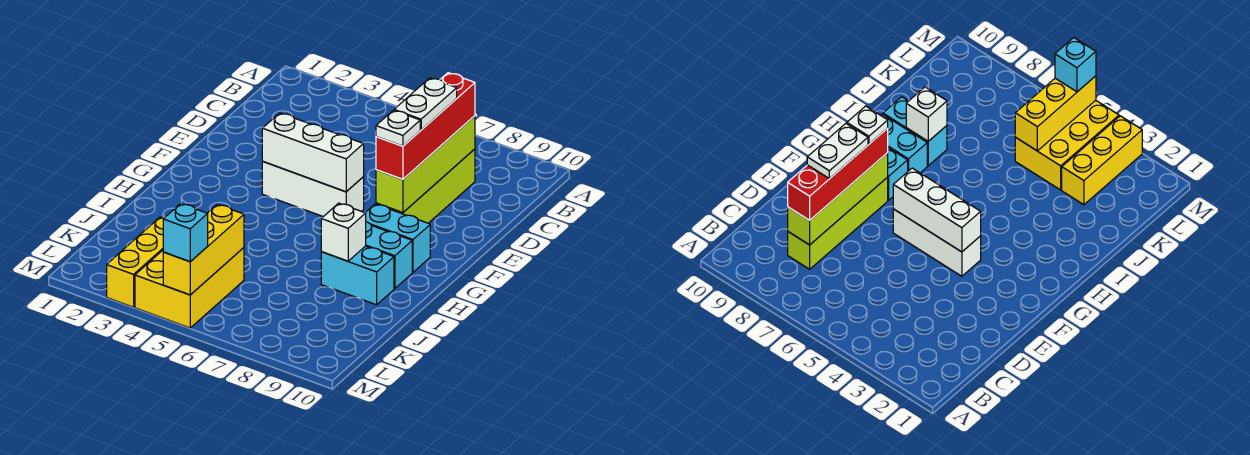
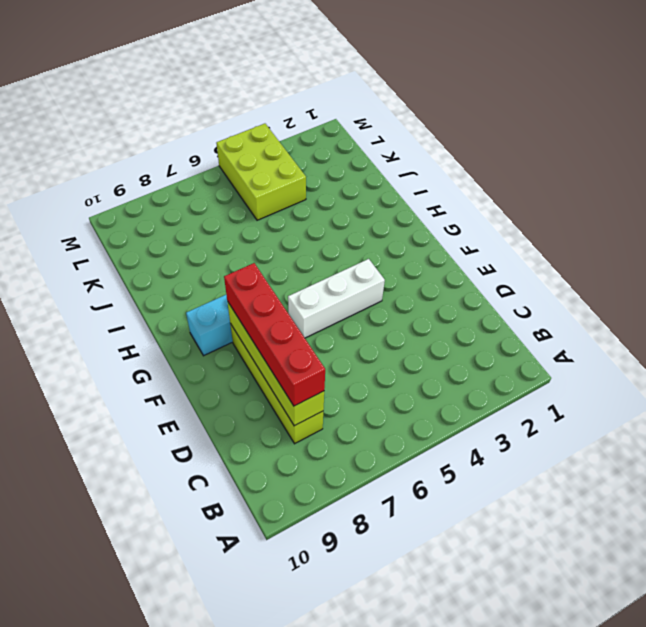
lime 2x3 brick [216,124,306,220] -> yellow 2x3 brick [135,248,244,328]
none -> cyan 1x2 brick [366,222,412,289]
none -> cyan 1x2 brick [321,246,394,305]
none -> yellow 1x3 brick [107,217,164,307]

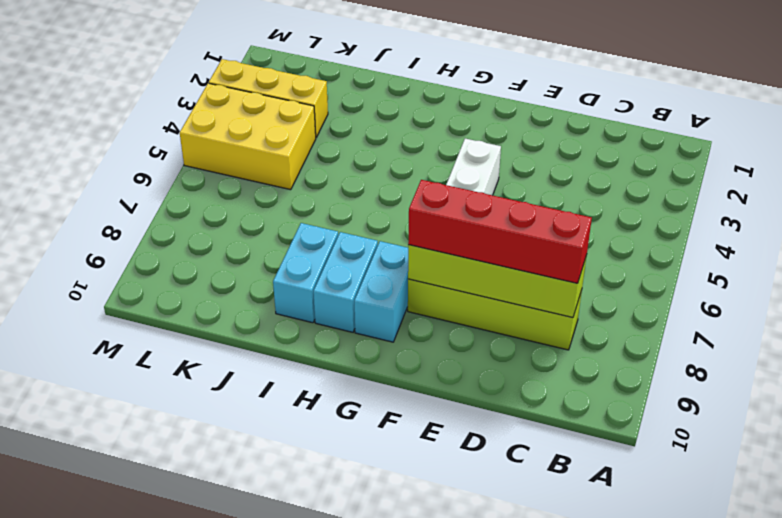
none -> white 1x3 brick [262,113,364,192]
none -> white 1x1 brick [321,203,366,261]
none -> yellow 1x3 brick [163,204,244,295]

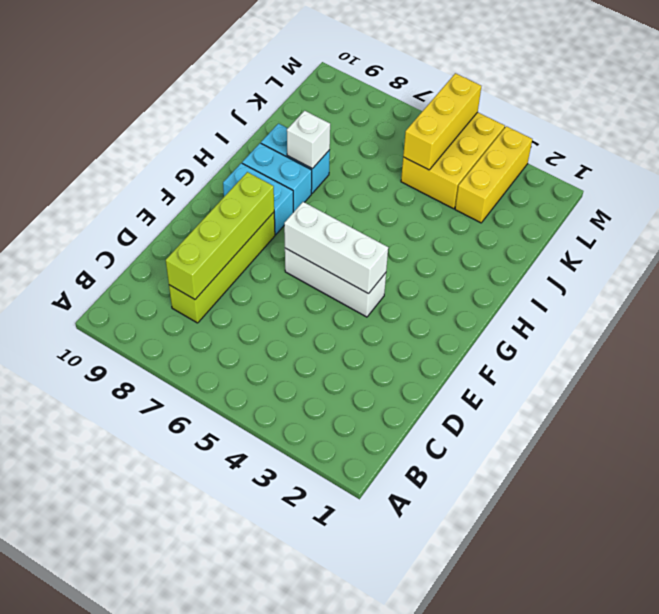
none -> red 1x4 brick [376,73,475,179]
none -> cyan 1x1 brick [163,204,208,262]
none -> white 1x2 plate [394,78,457,130]

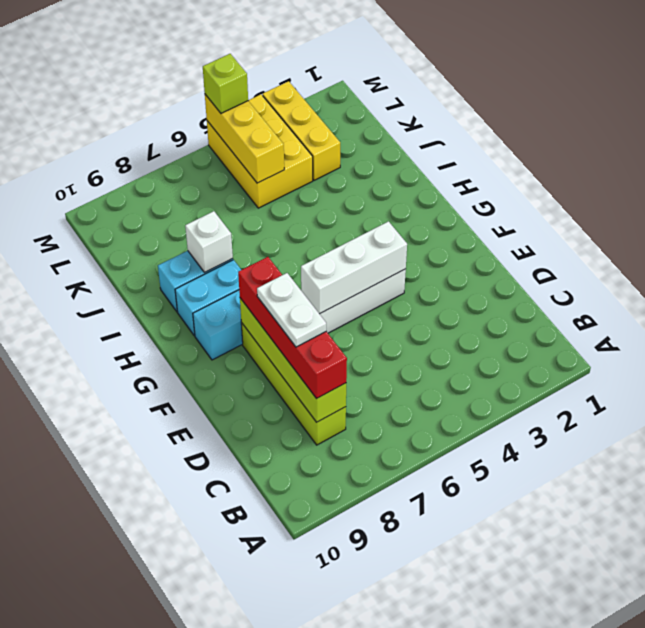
lime 1x1 brick [203,54,248,113] -> cyan 1x1 brick [163,204,208,262]
none -> white 1x1 plate [376,110,420,146]

